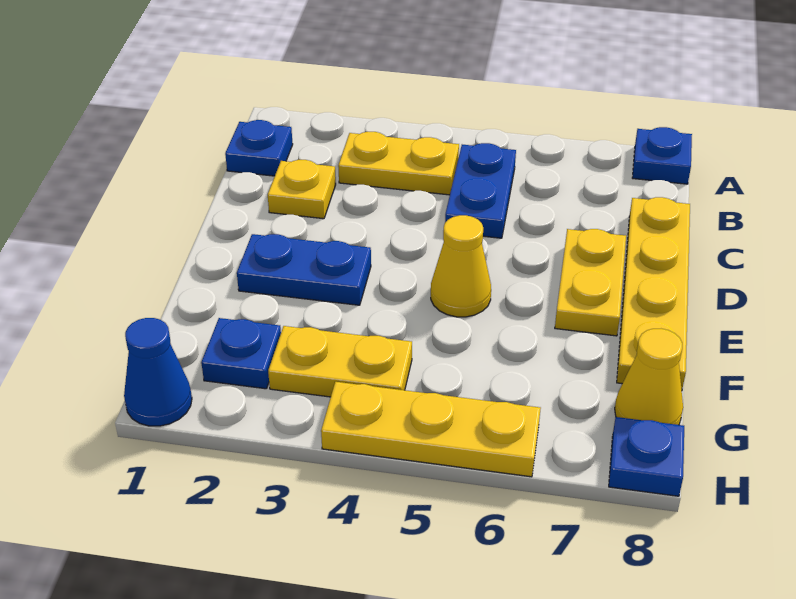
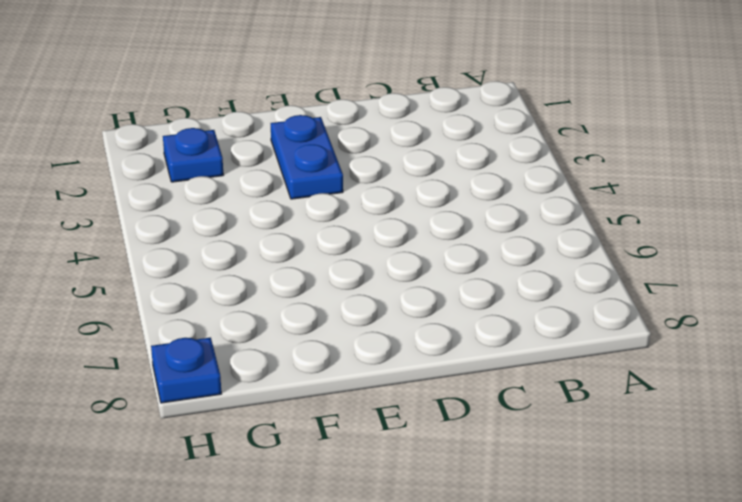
none -> blue 1x1 plate [632,127,692,184]
none -> blue 1x1 plate [225,120,293,176]
none -> yellow 1x2 plate [338,132,459,195]

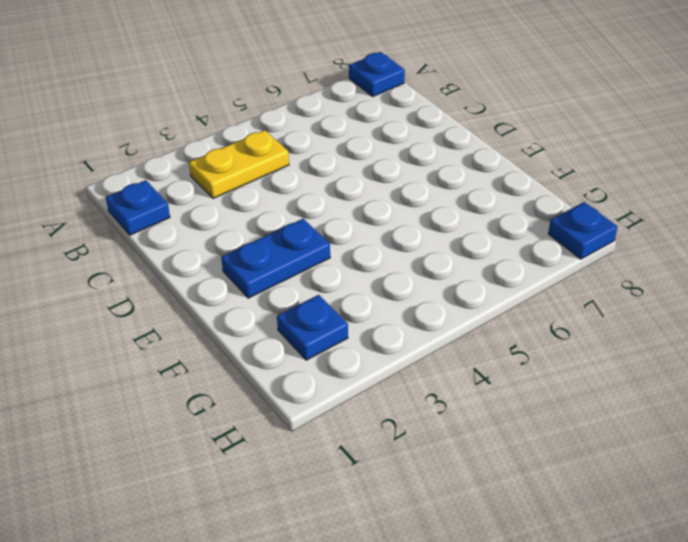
none -> blue 1x2 plate [445,143,516,238]
none -> yellow 1x1 plate [268,160,336,219]
none -> yellow 1x4 plate [617,197,690,389]

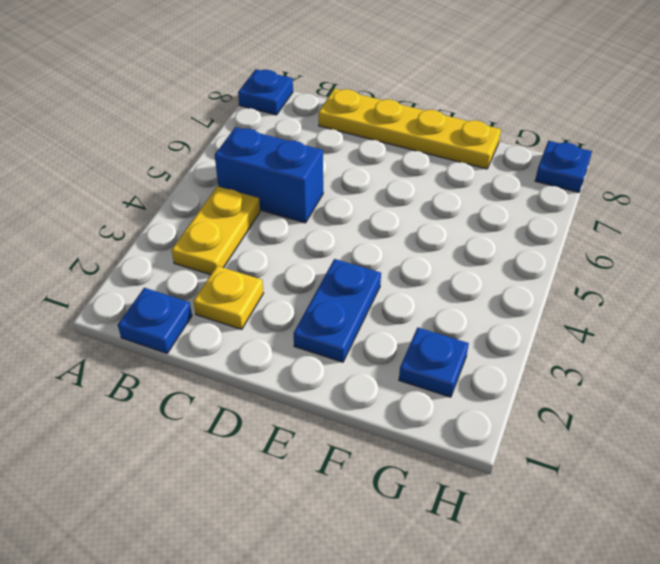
blue 1x2 brick [215,127,323,223] -> blue 1x2 plate [445,143,516,238]
none -> yellow 1x2 plate [555,229,626,336]
none -> yellow 1x1 cone [431,215,491,317]
none -> yellow 1x2 plate [268,326,412,397]

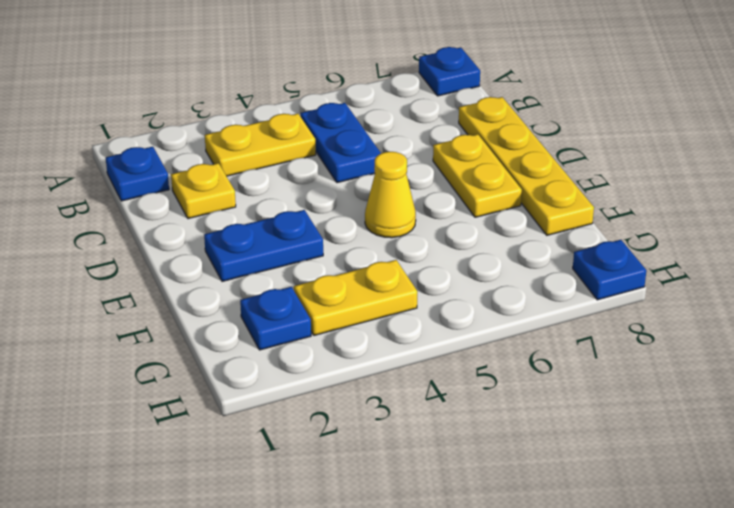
none -> yellow 1x1 cone [615,329,683,425]
none -> blue 1x1 cone [124,318,192,426]
none -> yellow 1x3 plate [321,382,541,477]

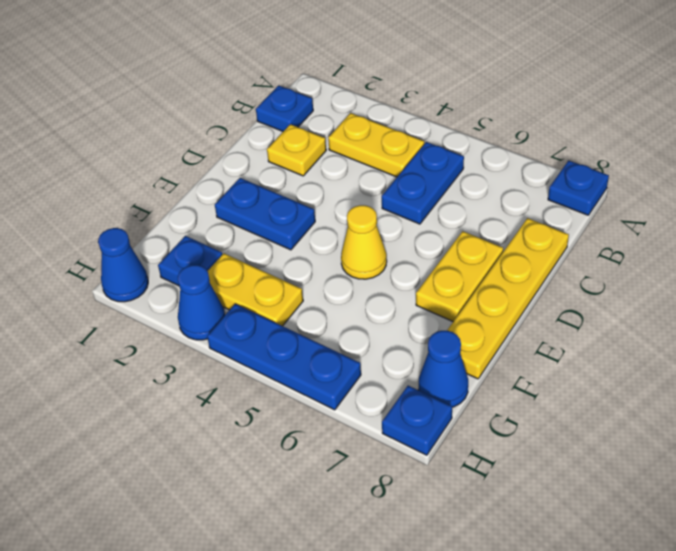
blue 1x1 cone [418,331,468,407] -> yellow 1x1 cone [615,329,683,425]
blue 1x1 cone [178,265,225,340] -> none
blue 1x3 plate [207,304,361,410] -> yellow 1x3 plate [321,382,541,477]

